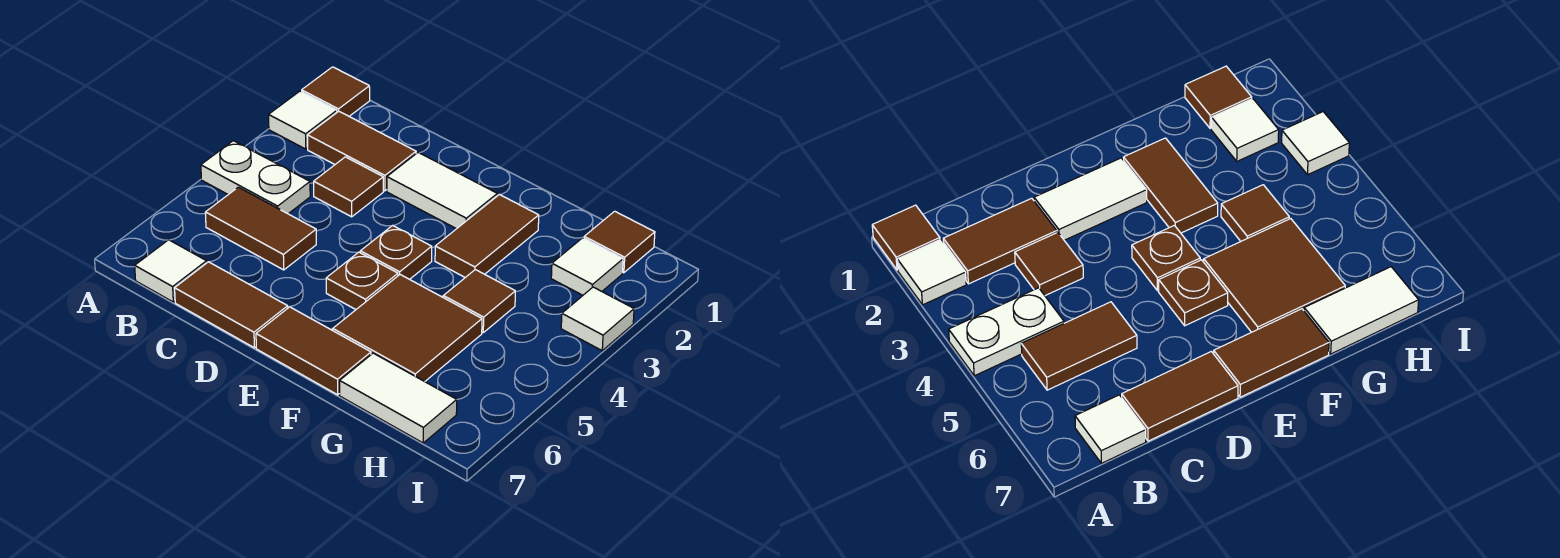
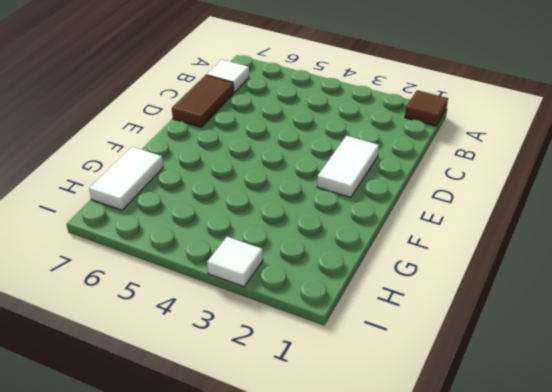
none -> white 1x1 tile [269,91,337,149]
none -> white 1x2 plate [201,141,310,214]
none -> brown 1x2 tile [307,111,416,191]

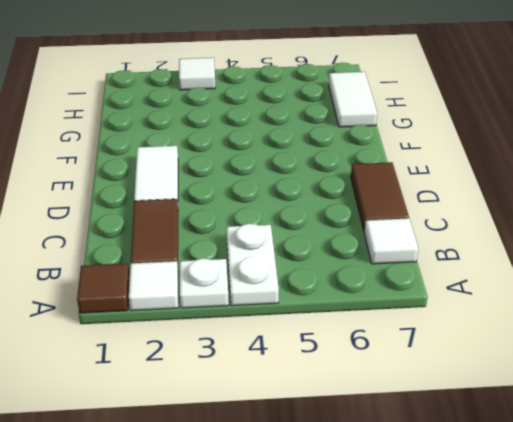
white 1x1 plate [180,258,229,308] -> none
none -> brown 1x2 tile [205,187,316,270]
none -> brown 1x1 tile [314,157,383,217]
none -> brown 1x1 plate [360,225,432,279]

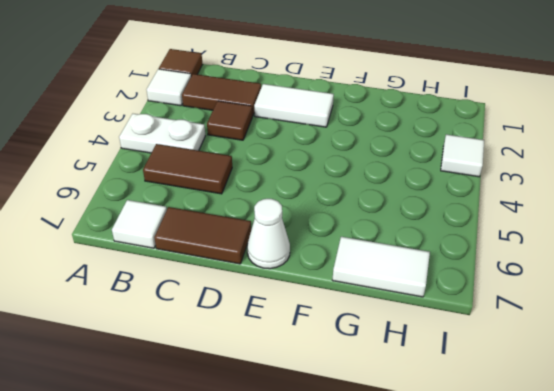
white 1x1 cone [247,199,290,269] -> brown 1x2 tile [256,307,371,395]
none -> brown 1x1 plate [360,225,432,279]
none -> brown 1x1 plate [326,252,398,309]
none -> brown 1x2 tile [435,195,539,277]

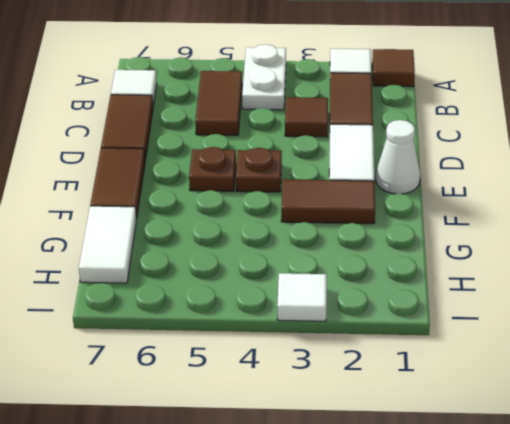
white 1x1 cone [376,120,420,194] -> none
none -> brown 2x2 tile [333,275,482,382]
none -> brown 1x1 tile [443,270,515,332]
none -> brown 1x1 tile [584,211,655,273]

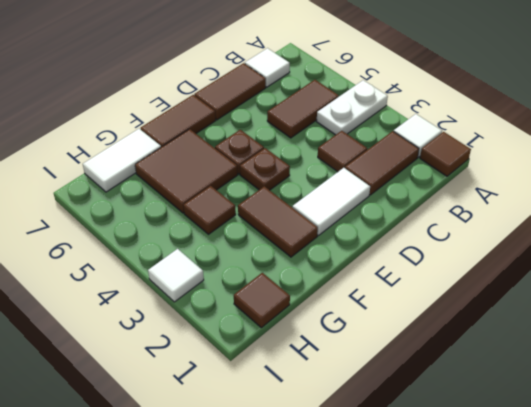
none -> white 1x1 tile [551,238,623,295]

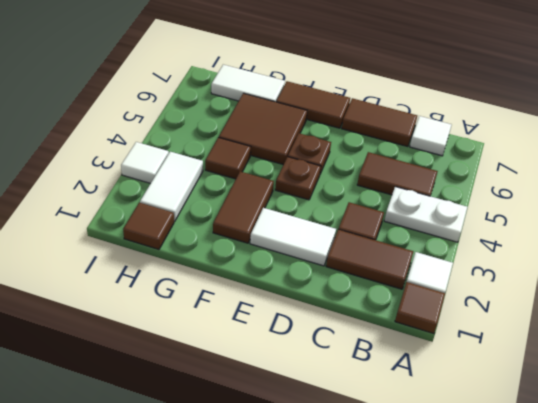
white 1x2 tile [140,152,203,221] -> white 1x1 tile [551,238,623,295]

